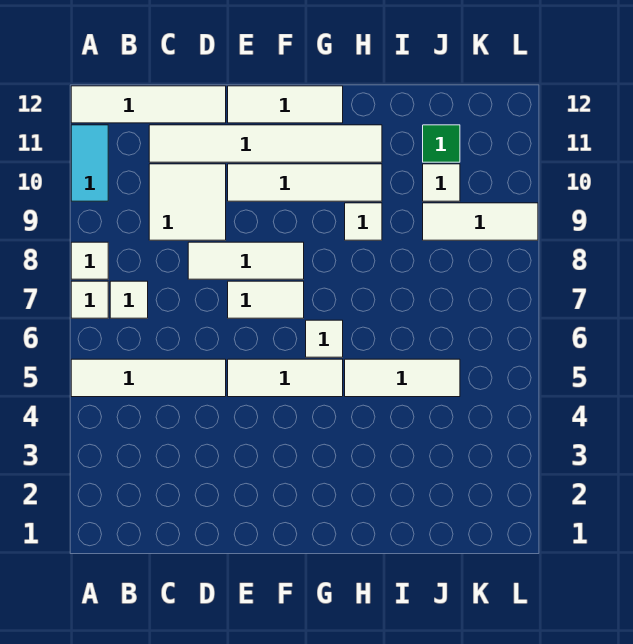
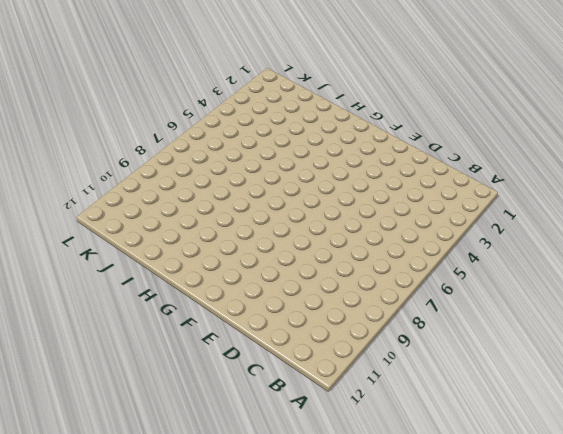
none -> white 1x4 tile [71,359,226,397]
none -> white 1x1 tile [71,281,108,318]
none -> white 1x1 tile [71,242,108,279]

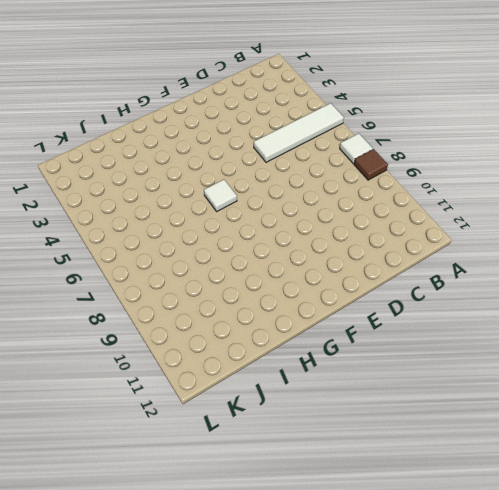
brown 1x1 tile [354,149,388,180] -> white 1x1 tile [71,242,108,279]
none -> cyan 1x2 tile [71,125,108,201]
none -> white 1x4 tile [71,86,226,123]
none -> white 1x1 tile [110,281,148,318]

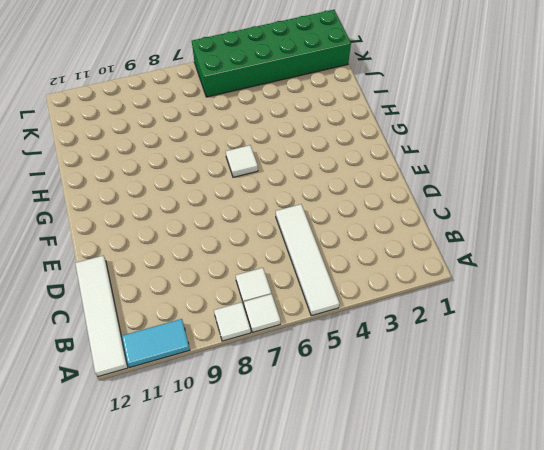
green 2x6 brick [192,10,351,97] -> none
none -> white 2x2 tile [149,164,226,240]
none -> white 1x6 tile [149,125,382,162]
none -> white 1x3 tile [188,242,304,279]

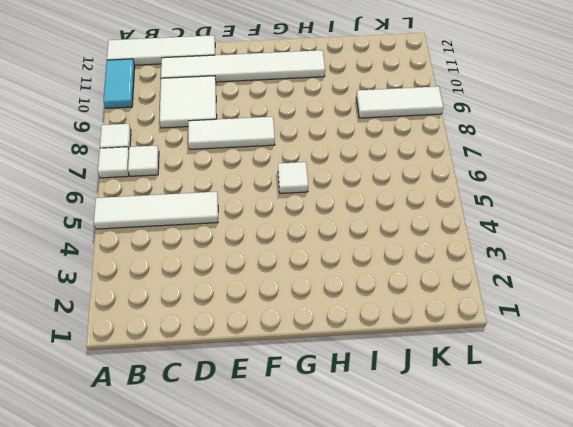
none -> white 1x3 tile [228,359,343,397]
none -> white 1x2 tile [228,281,304,318]
none -> white 1x4 tile [228,164,382,201]

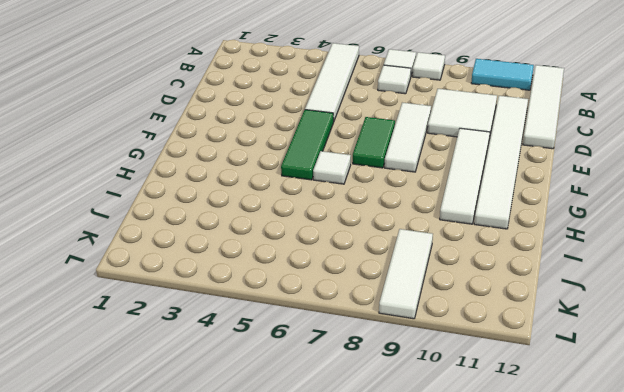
green 1x3 tile [281,110,334,180] -> white 1x3 tile [228,359,343,397]
green 1x2 tile [353,117,395,168] -> white 1x2 tile [228,281,304,318]
none -> white 1x3 tile [228,86,343,123]
none -> white 1x3 tile [345,359,460,397]
none -> white 1x1 tile [345,203,382,240]

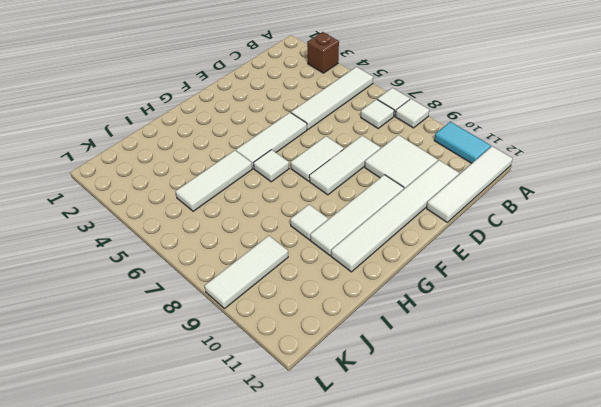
brown 1x1 brick [307,32,339,73] -> none
none -> white 1x3 tile [228,86,343,123]
none -> white 1x1 tile [423,164,460,201]
none -> green 1x1 tile [423,125,460,162]

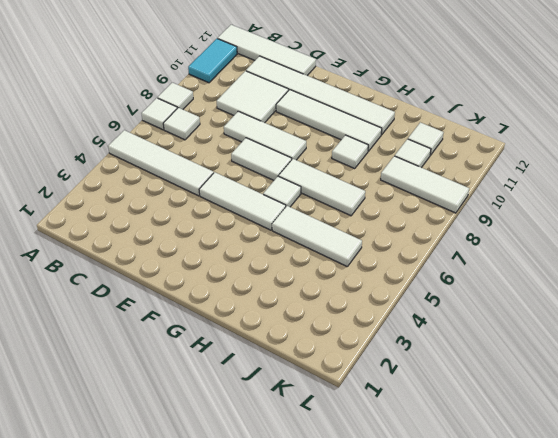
white 1x3 tile [279,159,365,216] -> white 1x3 tile moved to [228,86,343,123]
white 1x1 tile [408,122,443,155] -> green 1x1 tile [423,125,460,162]

